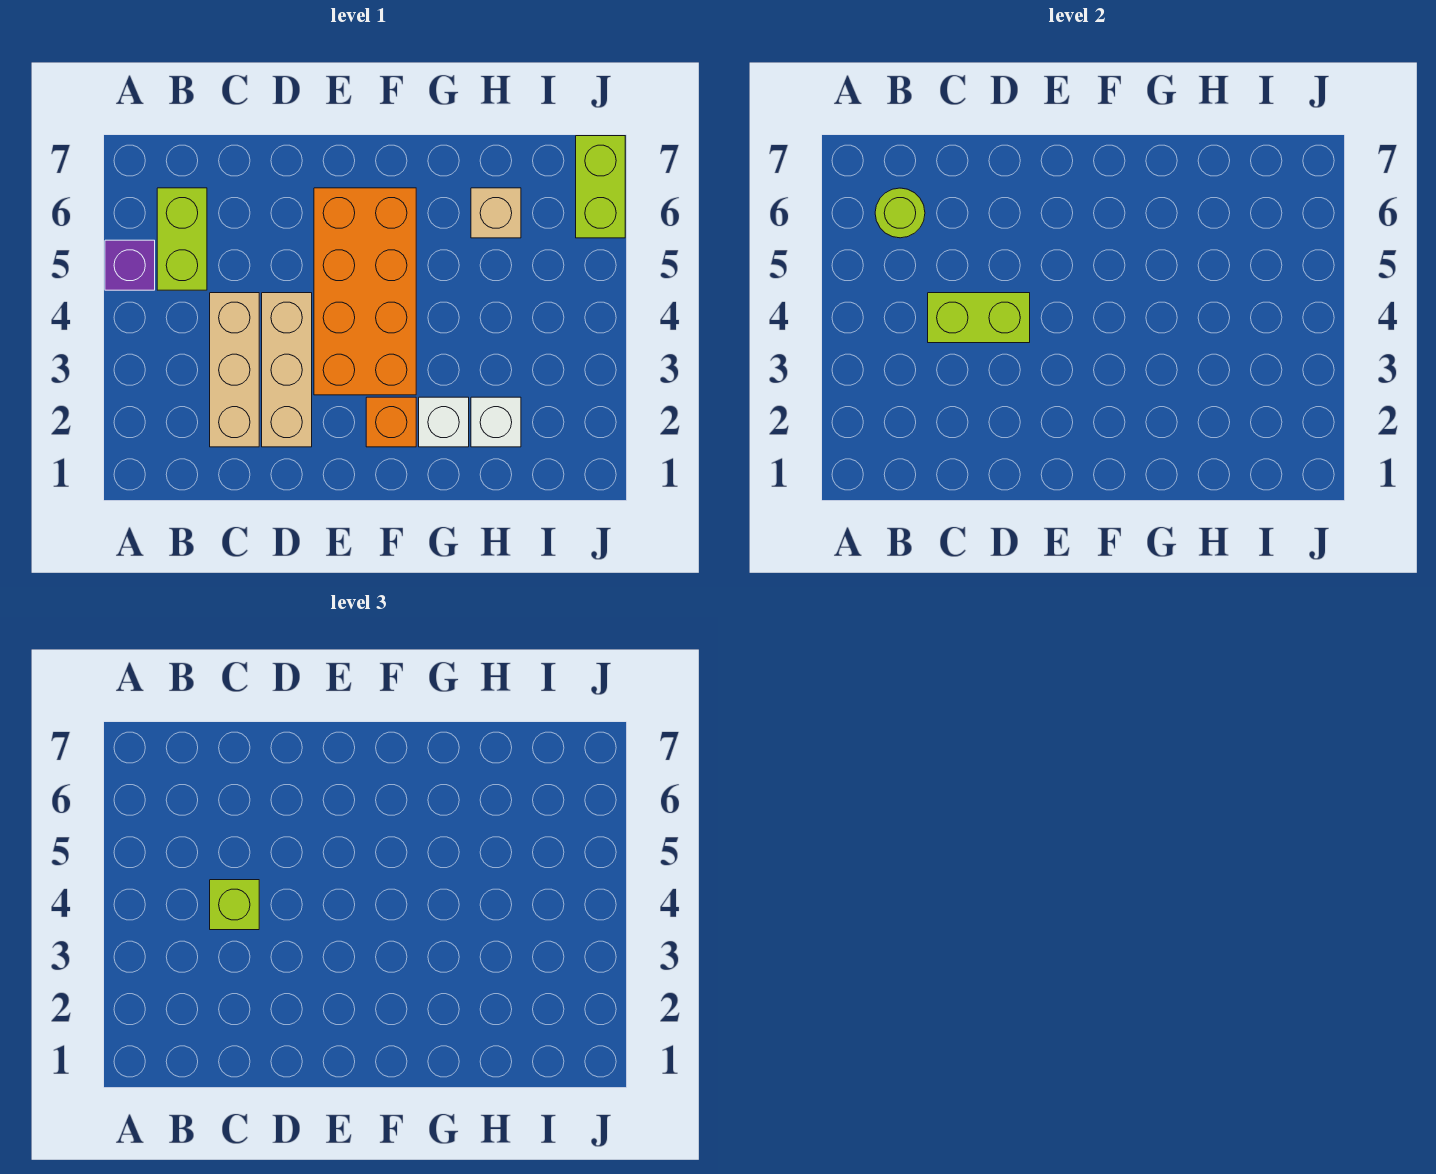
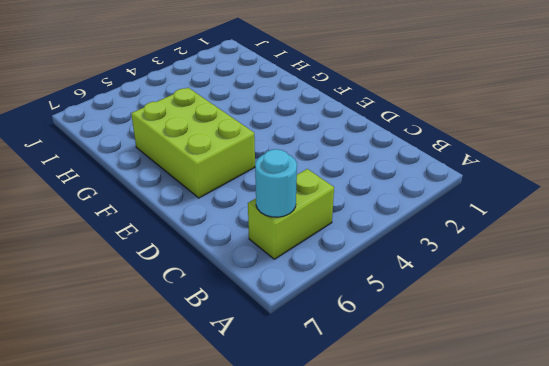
cyan 1x1 round brick [255,149,297,217] -> lime 1x1 round brick [875,188,925,238]
lime 2x3 brick [131,88,255,198] -> orange 2x4 brick [314,188,416,395]
none -> purple 1x1 brick [105,240,155,290]
none -> tan 1x3 brick [210,293,259,447]
none -> tan 1x3 brick [262,293,312,447]

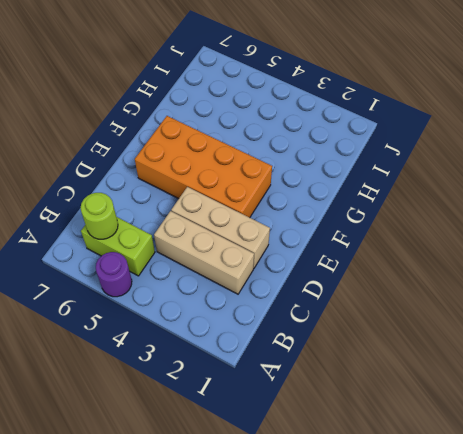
purple 1x1 round brick [96,252,132,297] -> purple 1x1 brick [105,240,155,290]
none -> orange 1x1 brick [366,397,416,447]
none -> white 1x1 brick [419,397,469,447]
none -> white 1x1 brick [471,397,521,447]

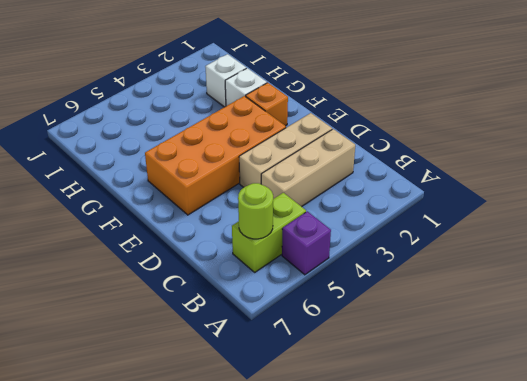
none -> tan 1x1 brick [471,188,521,238]
none -> lime 1x2 brick [576,136,625,238]
none -> lime 1x2 brick [928,293,1030,343]

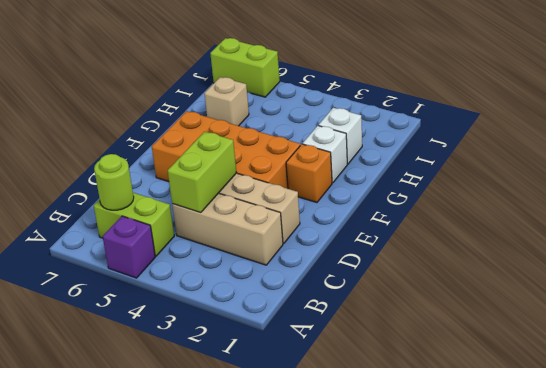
none -> lime 1x1 brick [210,880,259,930]

